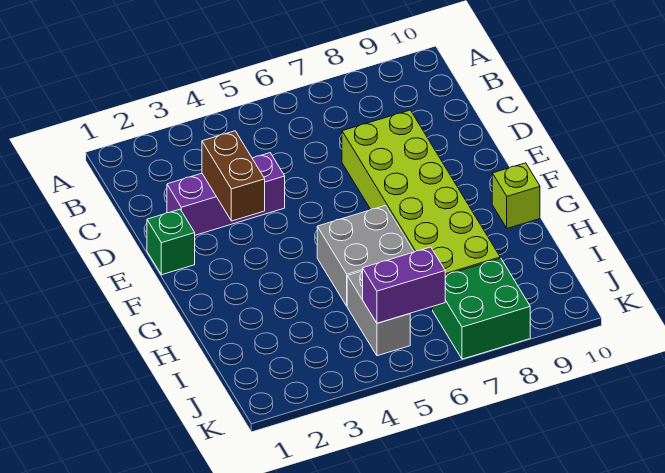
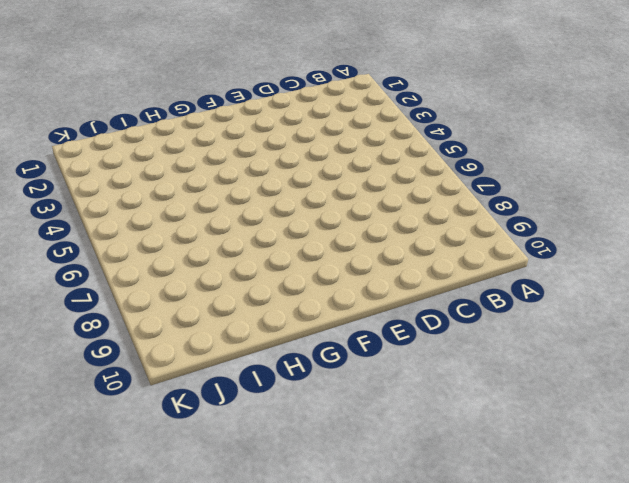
none -> purple 1x3 brick [167,153,285,235]
none -> lime 2x6 brick [342,110,500,310]

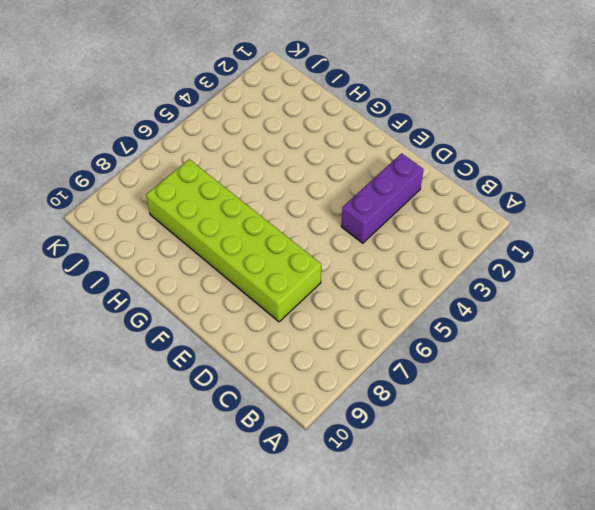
none -> green 1x1 brick [147,209,195,275]
none -> grey 2x2 brick [317,206,414,306]

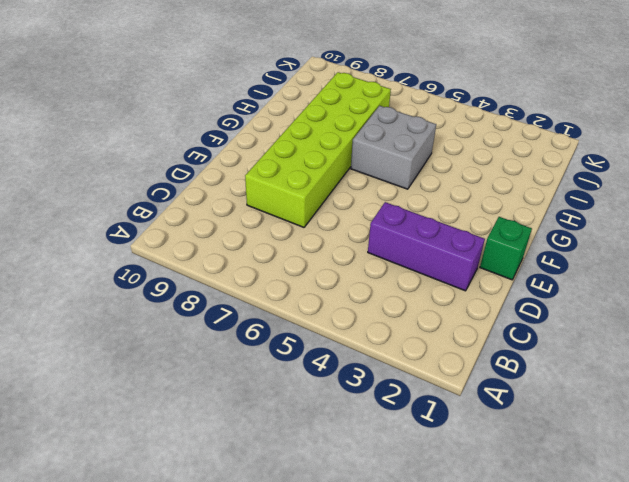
none -> lime 1x1 brick [492,163,540,228]
none -> grey 1x2 brick [347,271,410,356]

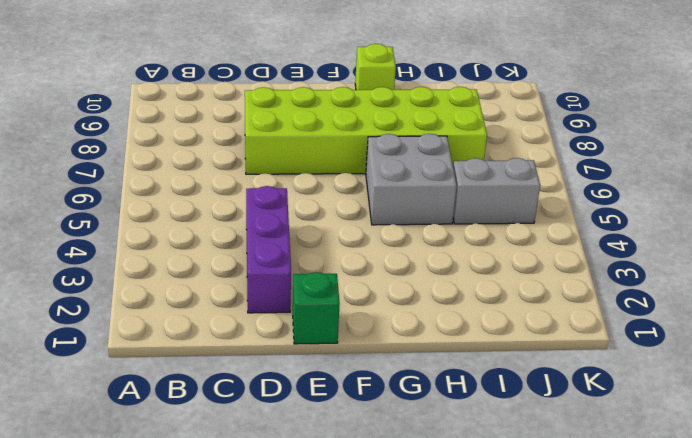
none -> green 2x2 brick [433,258,530,359]
none -> brown 1x2 brick [202,131,265,221]

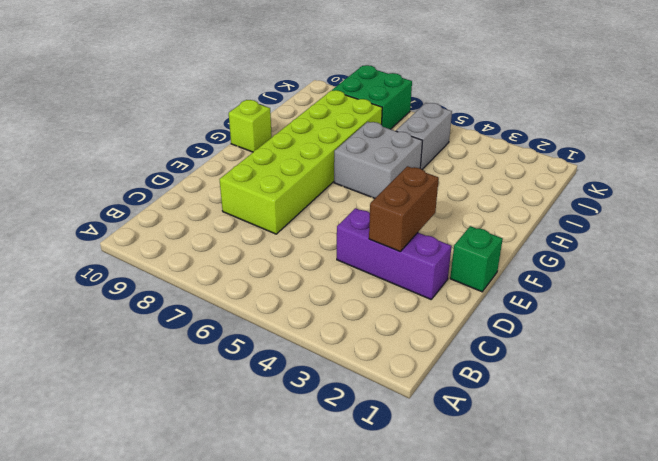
none -> purple 1x2 brick [363,247,445,323]

